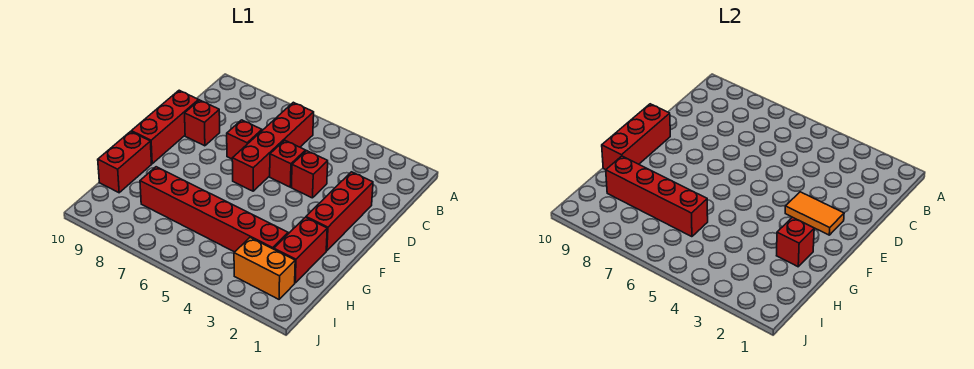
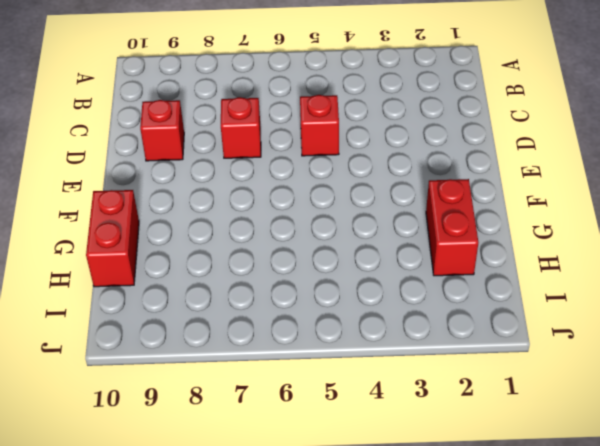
none -> red 1x4 brick [232,102,314,191]
none -> red 1x3 brick [306,172,373,251]
none -> red 1x1 brick [292,151,328,198]

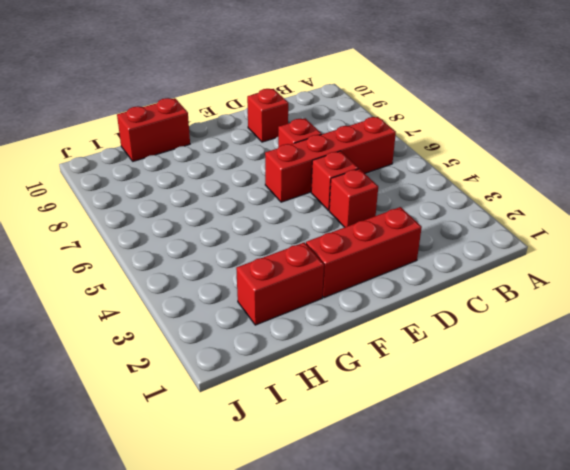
none -> red 1x3 brick [131,90,199,164]
none -> red 1x6 brick [140,167,288,252]
none -> orange 1x2 brick [234,238,295,299]

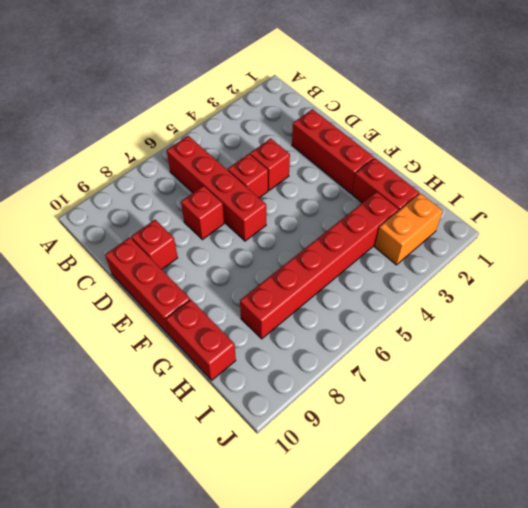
none -> orange 1x2 tile [785,192,844,235]
none -> red 1x3 brick [602,104,670,170]
none -> red 1x1 brick [777,217,814,267]

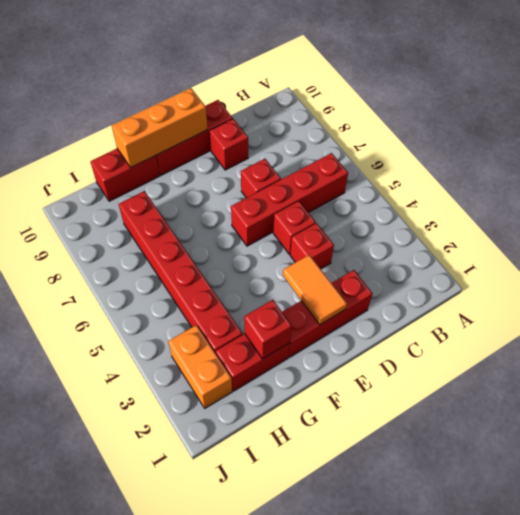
orange 1x3 brick [112,88,208,168] -> red 1x3 brick [602,104,670,170]
none -> red 1x4 brick [606,156,708,237]

